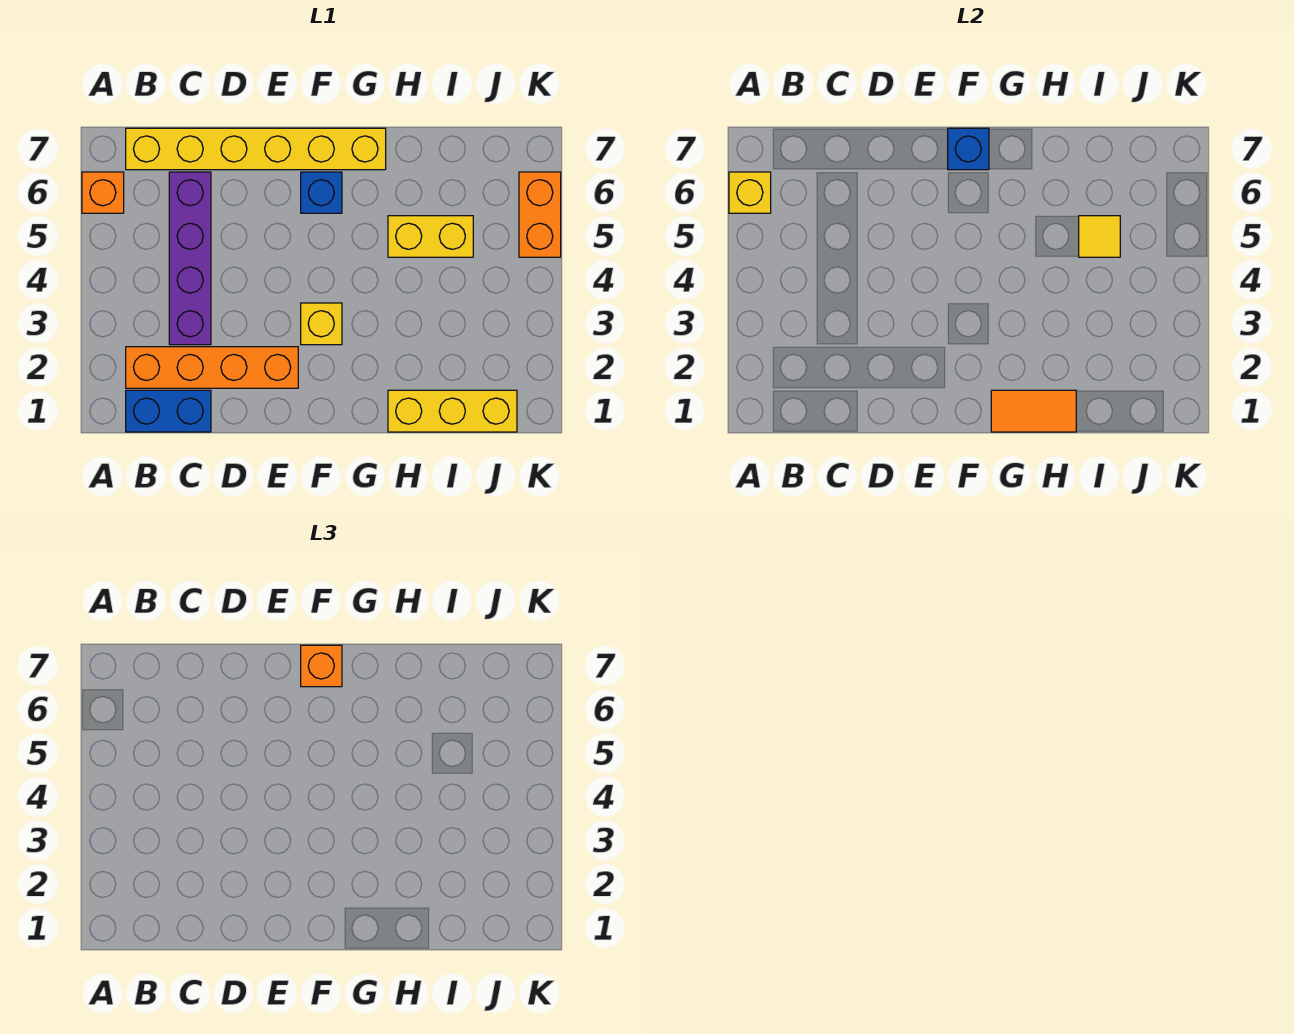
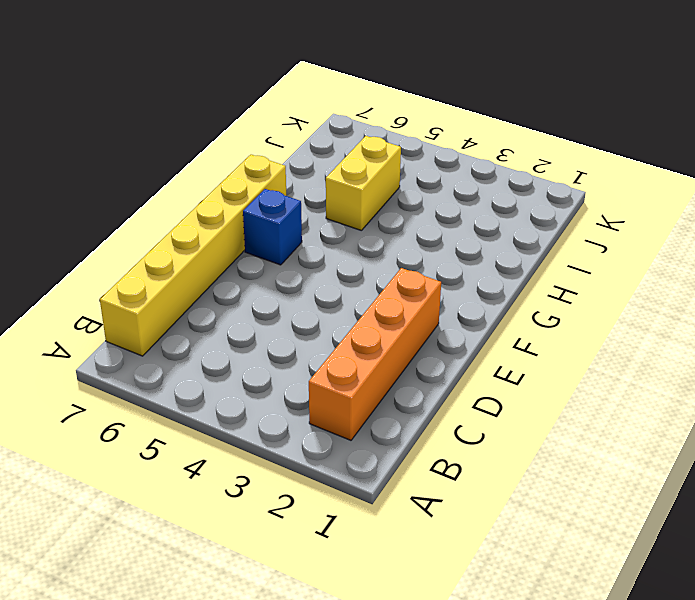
none -> orange 1x1 brick [82,172,124,213]
none -> blue 1x2 brick [126,390,211,432]
none -> purple 1x4 brick [169,172,211,345]

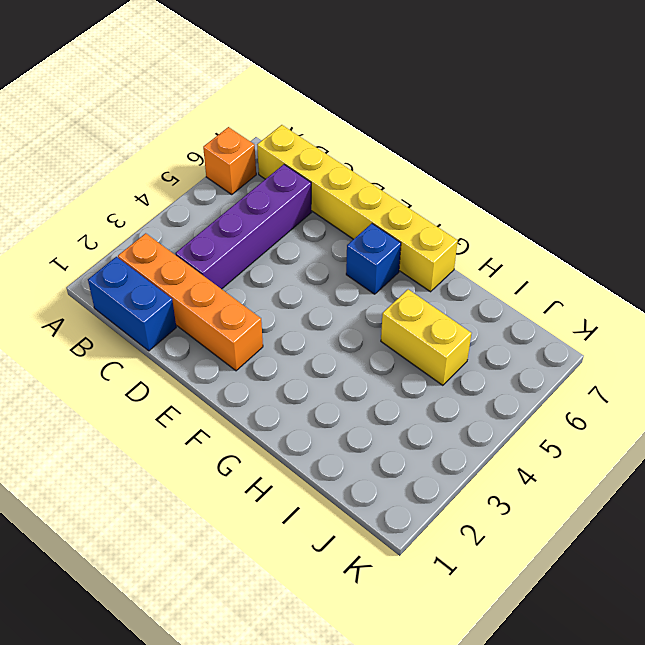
none -> yellow 1x1 brick [301,303,342,345]
none -> yellow 1x3 brick [388,390,517,432]
none -> orange 1x2 brick [519,172,561,257]

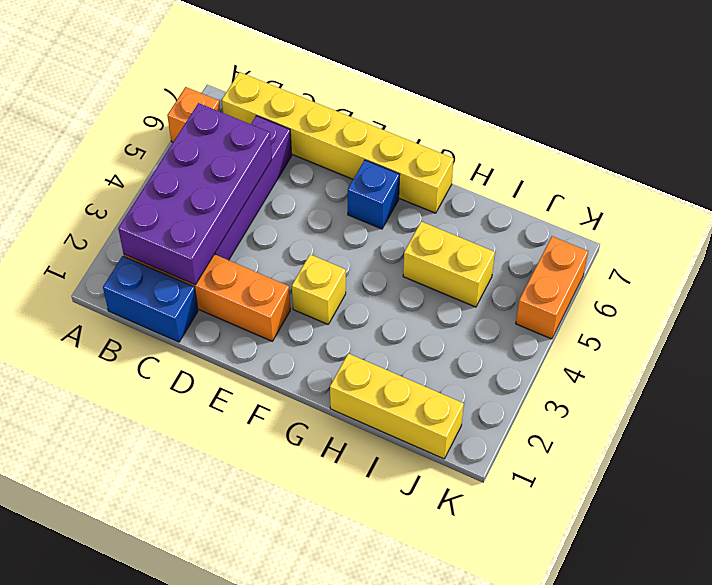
purple 2x4 brick [118,103,272,285] -> none
none -> yellow 1x1 brick [729,172,771,213]
none -> blue 1x1 brick [948,128,989,170]
none -> orange 1x2 tile [991,390,1076,432]

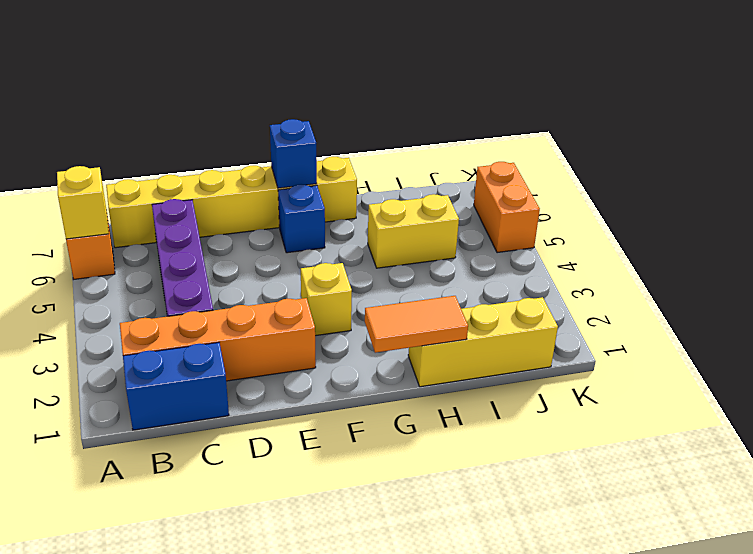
none -> yellow 1x1 tile [1079,216,1120,257]
none -> orange 1x1 brick [301,645,342,687]

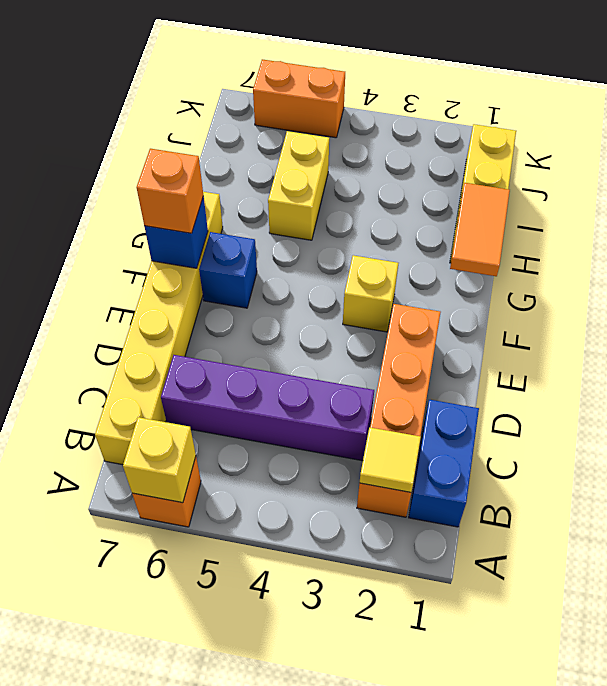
yellow 1x1 tile [359,427,421,492] -> yellow 1x1 tile moved to [1079,216,1120,257]

